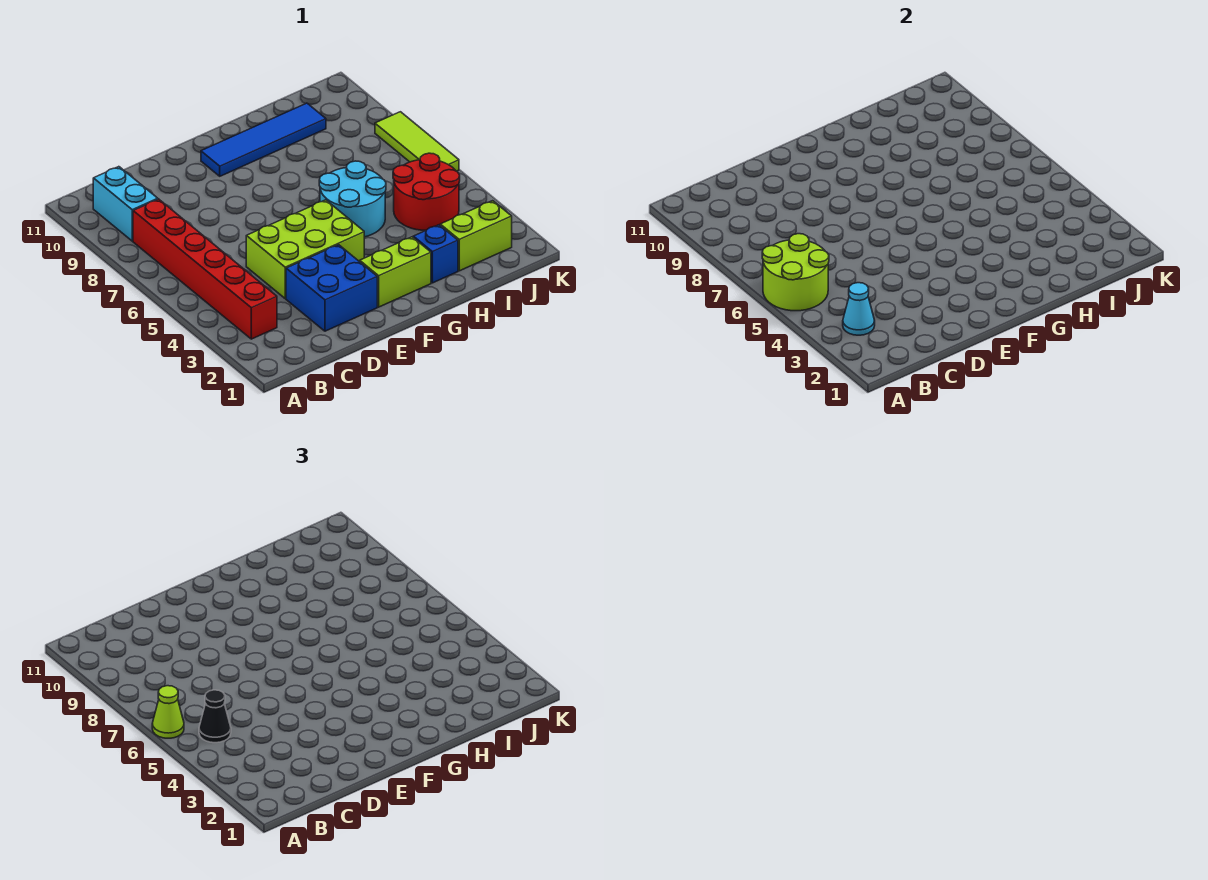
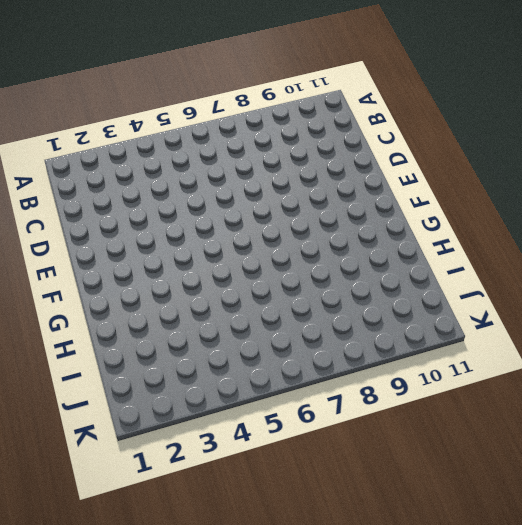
none -> red 1x6 brick [133,199,277,339]
none -> cyan 1x2 brick [93,167,158,241]
none -> blue 2x2 brick [286,245,377,331]

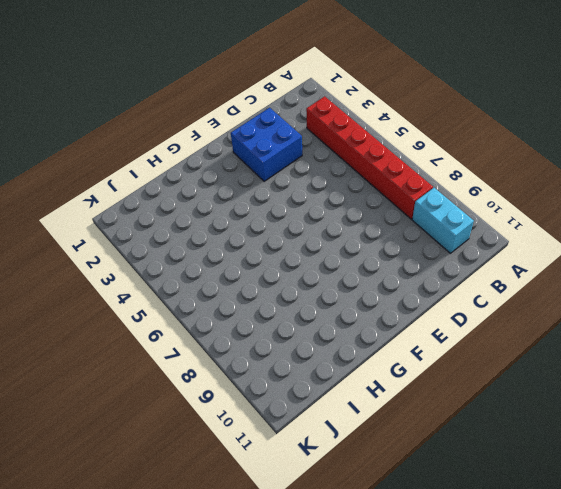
none -> lime 2x3 brick [246,200,364,299]
none -> lime 1x2 brick [360,237,431,307]
none -> blue 1x4 tile [201,103,326,176]

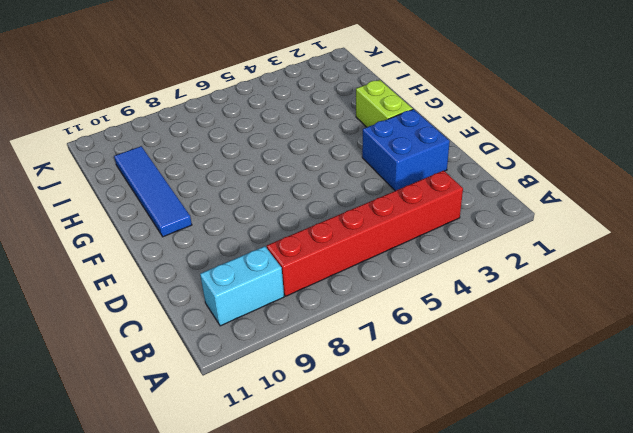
none -> lime 2x3 brick [246,200,364,299]
none -> cyan 2x2 round brick [319,161,386,237]
none -> blue 1x1 brick [413,225,458,283]

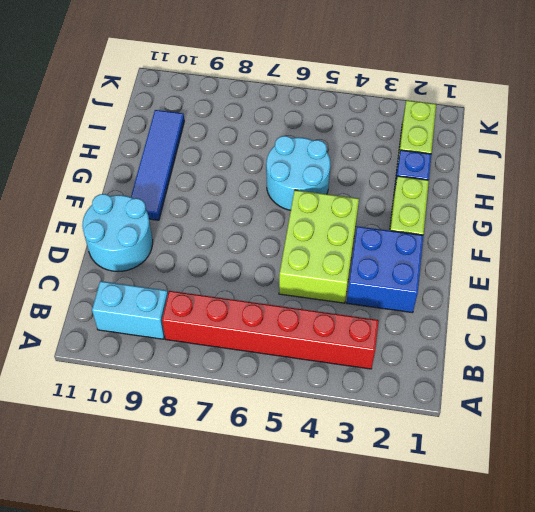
cyan 2x2 round brick [82,194,153,271] -> none
none -> red 2x2 round brick [393,153,460,230]
none -> lime 1x3 tile [375,112,459,171]
none -> lime 2x2 round brick [762,234,829,311]

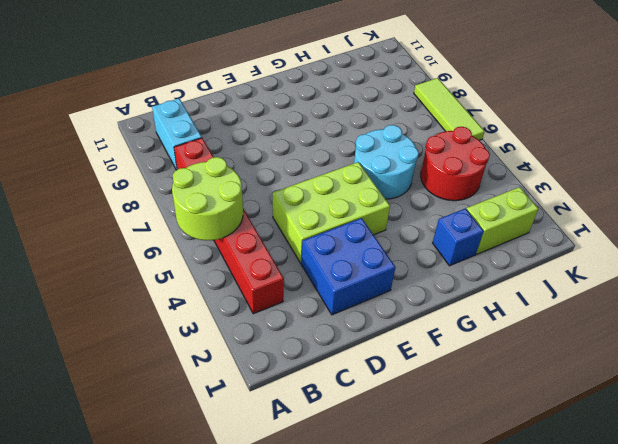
none -> lime 1x2 brick [360,237,431,307]
none -> blue 1x4 tile [201,103,326,176]
none -> cyan 1x1 cone [843,283,875,335]

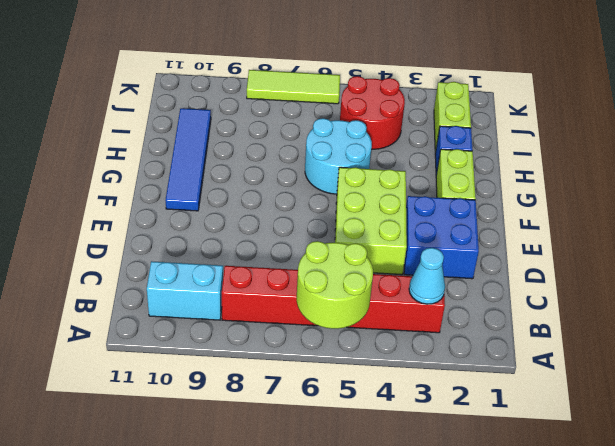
none -> lime 1x1 cone [152,686,184,738]
none -> black 1x1 cone [199,690,231,743]

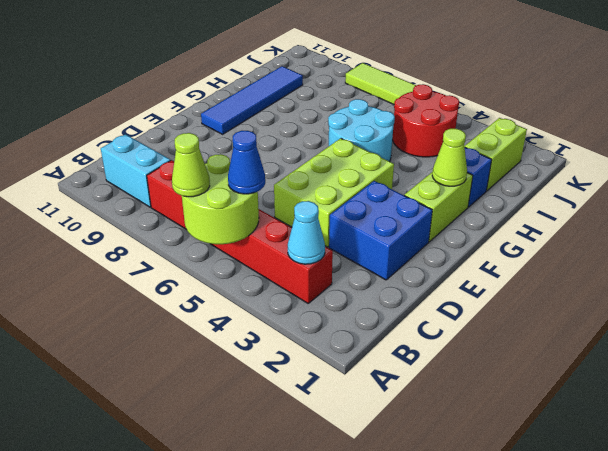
blue 1x1 cone [228,131,265,194] -> black 1x1 cone [199,690,231,743]
lime 1x1 cone [432,129,467,186] -> none

